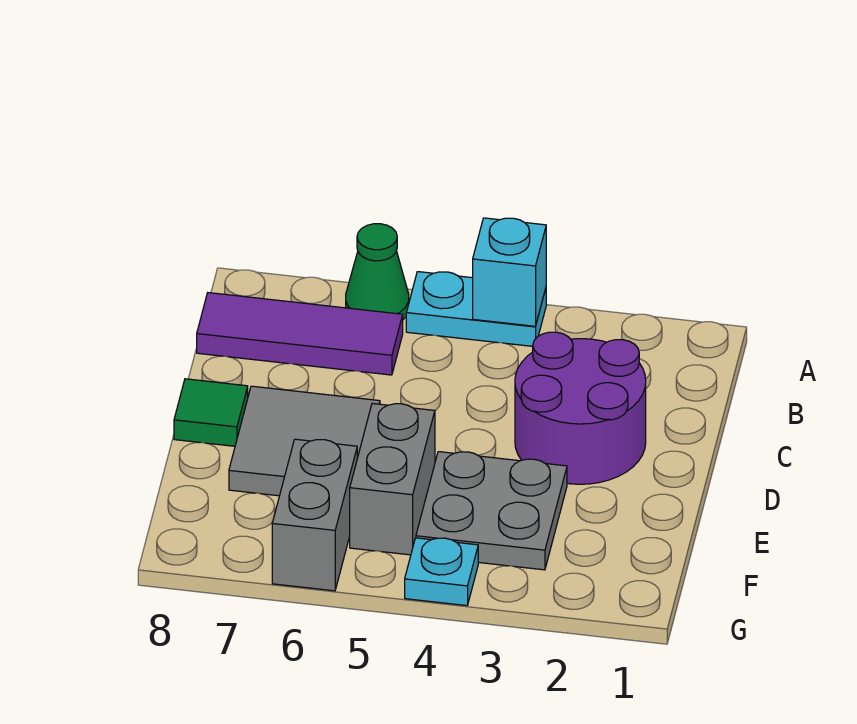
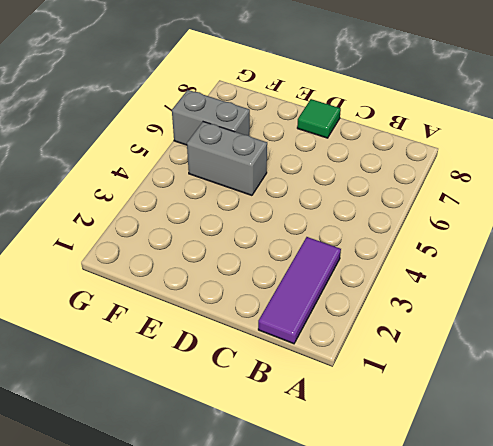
purple 1x3 tile [258,237,341,344] -> purple 1x3 tile moved to [197,293,403,375]
none -> cyan 1x2 plate [406,272,546,346]
none -> green 1x1 cone [346,224,409,319]

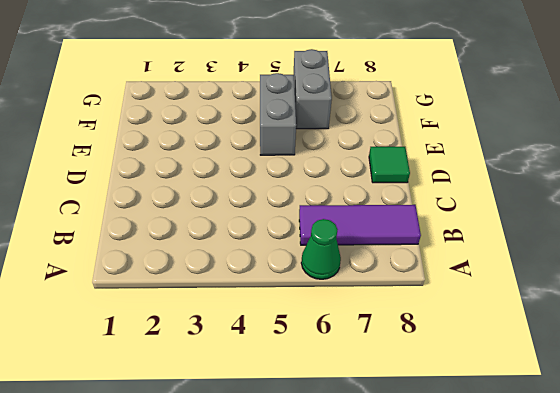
none -> cyan 1x2 plate [406,272,546,346]
none -> purple 2x2 round brick [515,332,646,484]

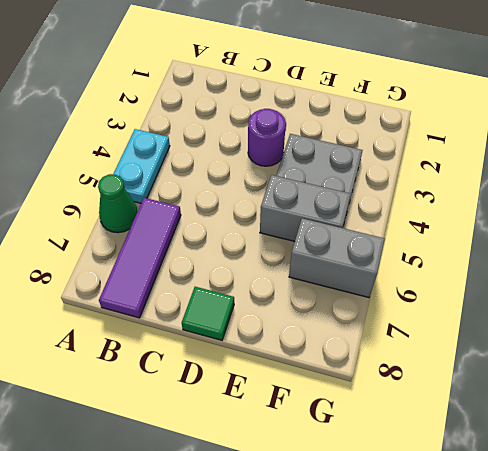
purple 1x1 round brick [248,109,286,166] -> purple 2x2 round brick [515,332,646,484]
none -> grey 2x2 tile [229,386,380,496]
none -> cyan 1x1 plate [405,538,478,606]

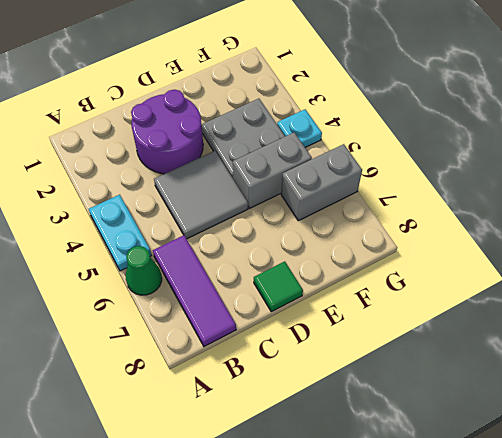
grey 2x2 tile [154,151,248,239] -> grey 2x2 tile moved to [229,386,380,496]
none -> cyan 1x1 brick [473,218,546,326]

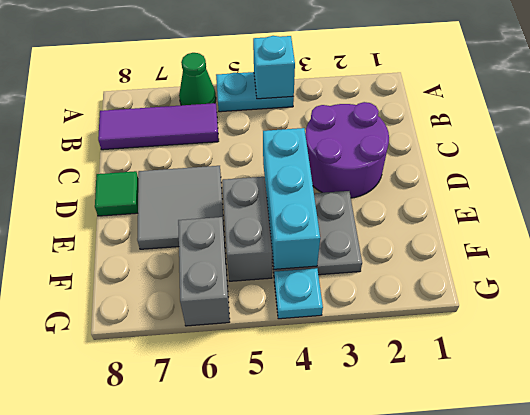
cyan 1x3 brick [263,128,320,269] -> none

